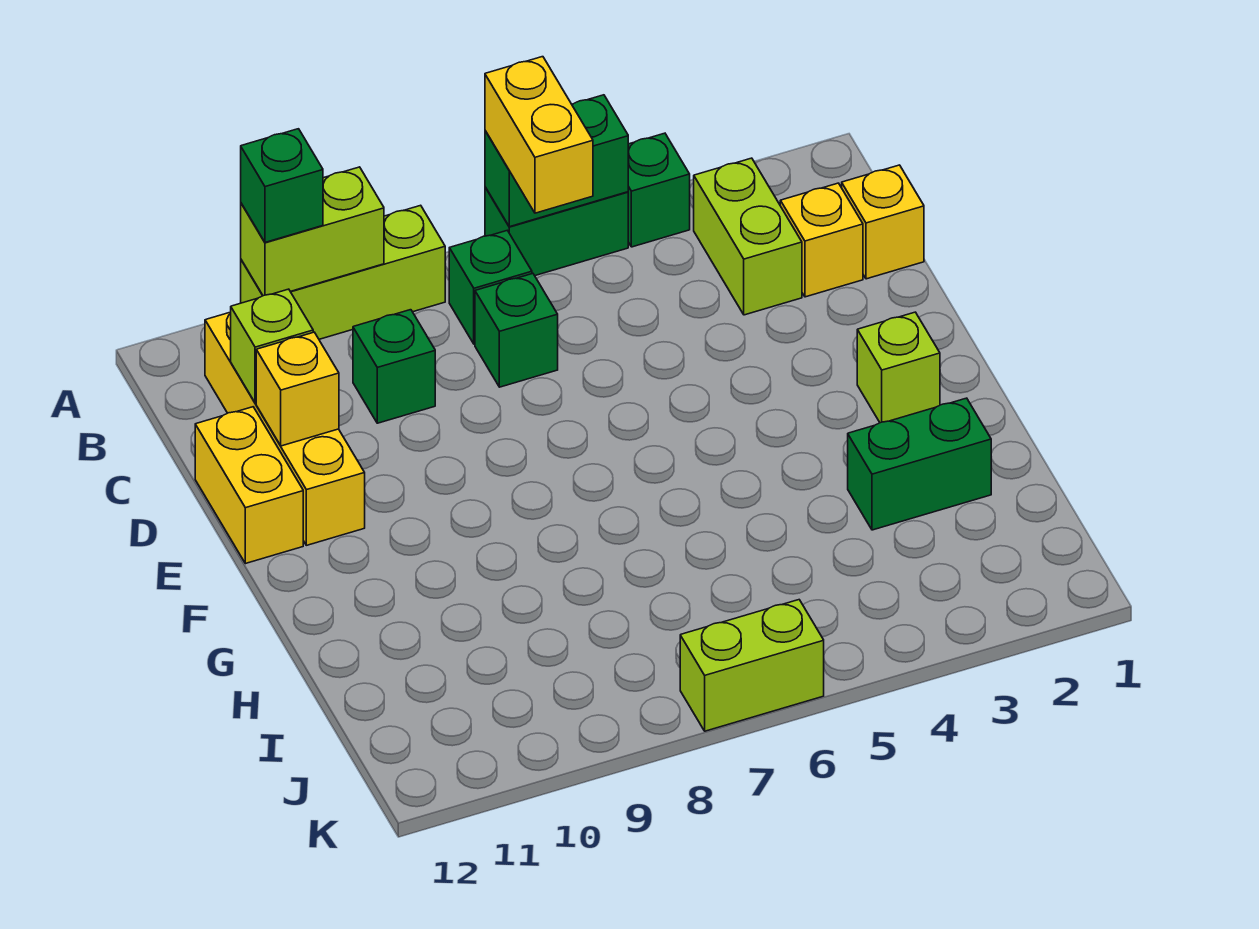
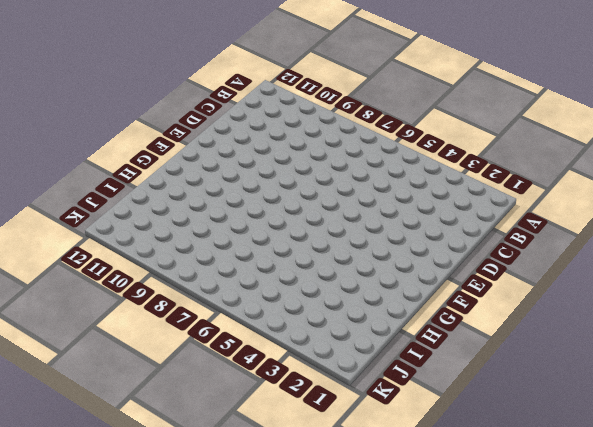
none -> green 1x1 brick [628,133,690,247]
none -> green 1x2 brick [485,187,628,276]
none -> lime 1x3 brick [241,205,445,339]

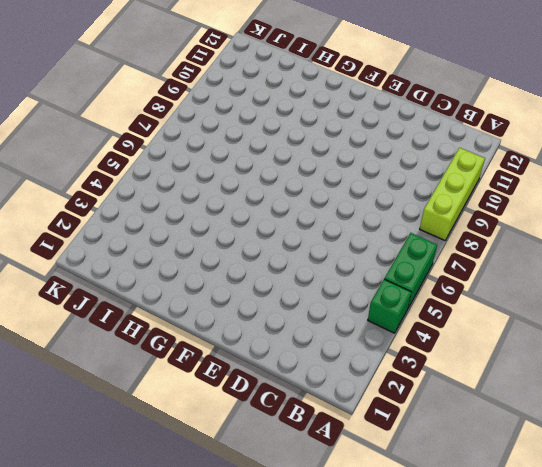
none -> lime 1x2 brick [694,158,802,315]
none -> green 1x1 brick [449,230,532,344]
none -> yellow 1x4 brick [205,312,365,545]

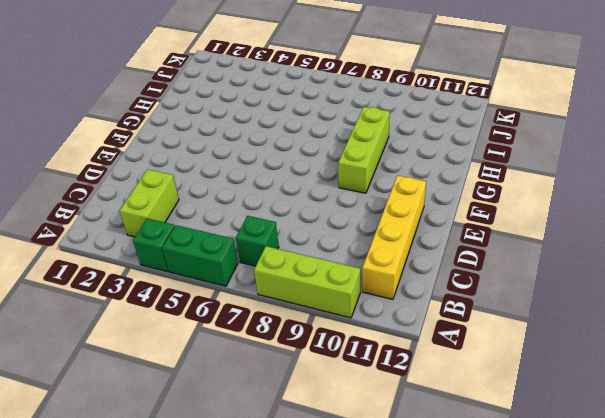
lime 1x3 brick [338,107,390,193] -> none
none -> yellow 1x1 brick [842,165,924,279]
none -> yellow 1x1 brick [780,183,863,297]
none -> green 1x1 brick [475,274,558,387]

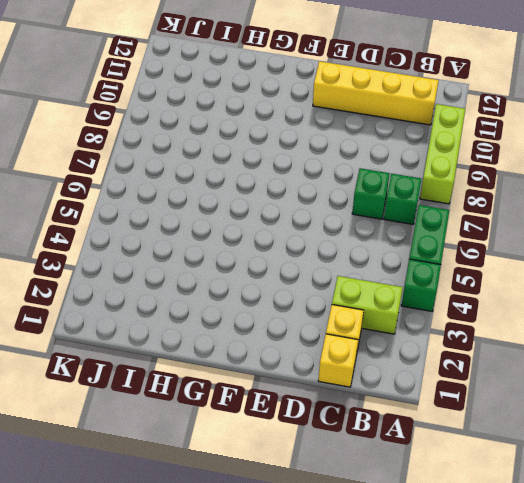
none -> green 1x1 brick [353,310,435,423]
none -> yellow 1x2 brick [195,407,303,564]
none -> lime 1x1 brick [857,312,940,423]

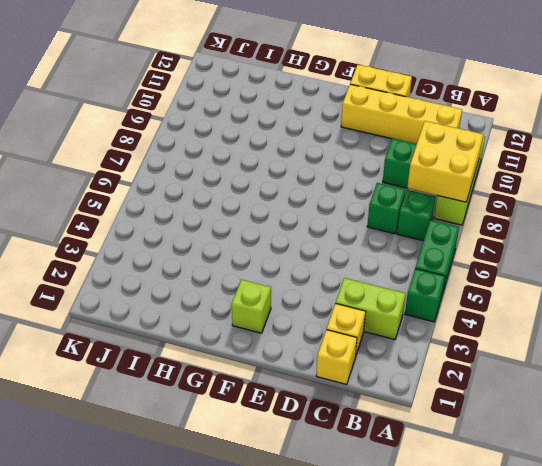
yellow 2x2 brick [407,121,483,202] -> lime 1x2 brick [241,167,384,296]
none -> green 1x2 brick [848,398,991,530]
none -> lime 1x2 brick [680,600,824,731]
none -> green 1x2 brick [485,95,628,227]

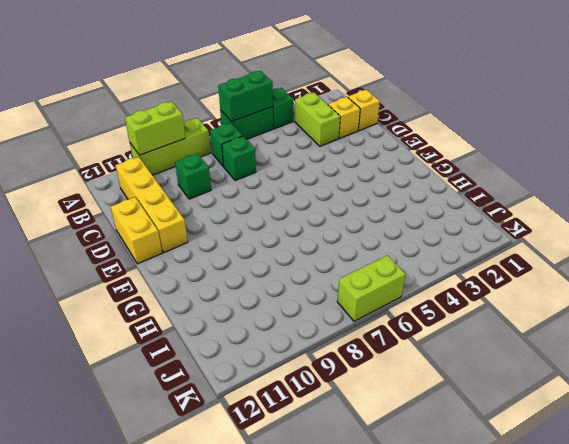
none -> lime 1x1 brick [857,312,940,423]
none -> green 1x2 brick [848,398,991,530]
none -> lime 1x1 brick [231,289,313,403]

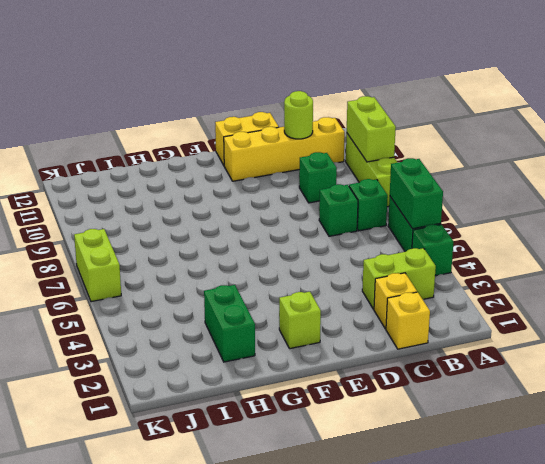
lime 1x1 round brick [284,91,313,139] -> lime 1x1 brick [231,289,313,403]
none -> yellow 1x1 brick [256,332,339,446]
none -> yellow 1x2 brick [485,57,593,213]
none -> green 1x1 brick [241,129,323,242]

